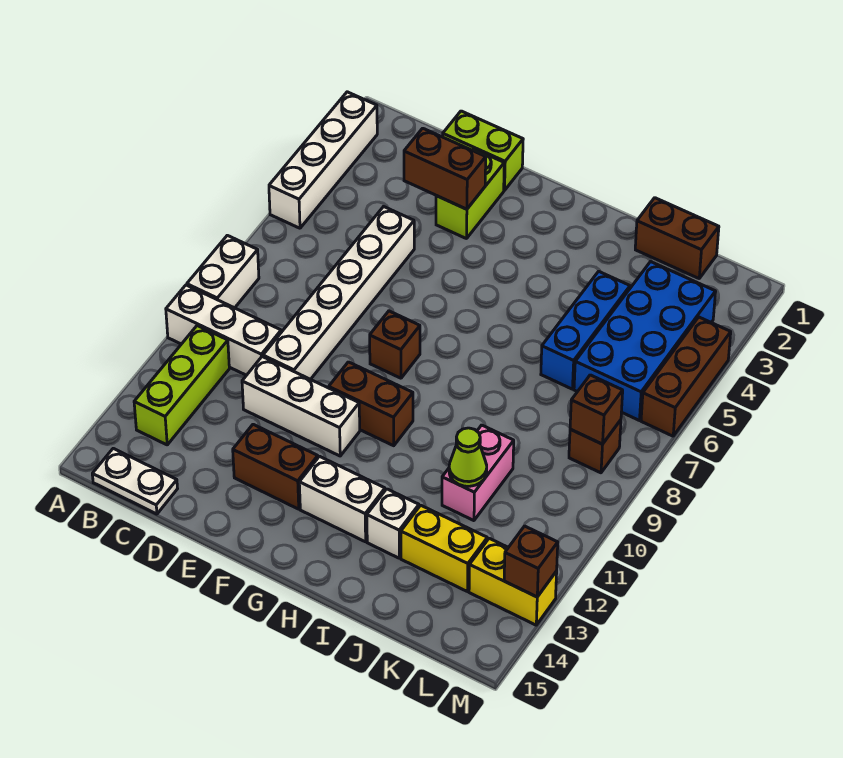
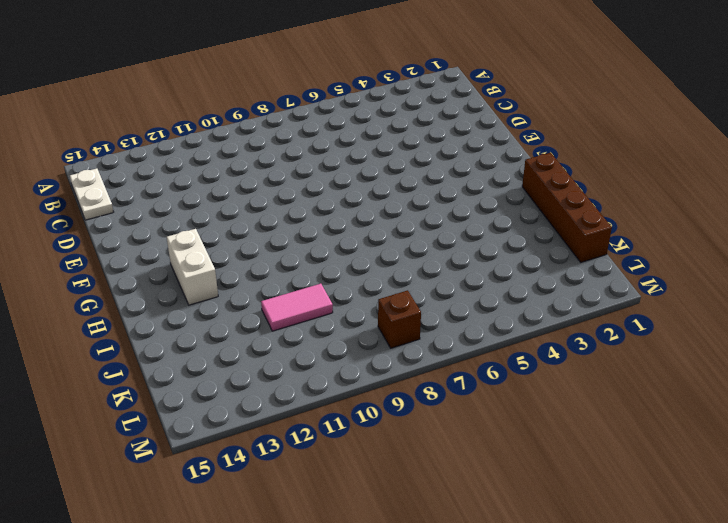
brown 1x4 brick [522,153,612,262] -> brown 1x2 brick [635,198,719,278]
pink 1x2 tile [261,284,333,331] -> pink 1x2 brick [442,425,514,521]
none -> white 1x4 brick [269,92,377,228]
none -> white 1x2 brick [187,235,259,308]
none -> white 1x3 brick [166,285,281,375]

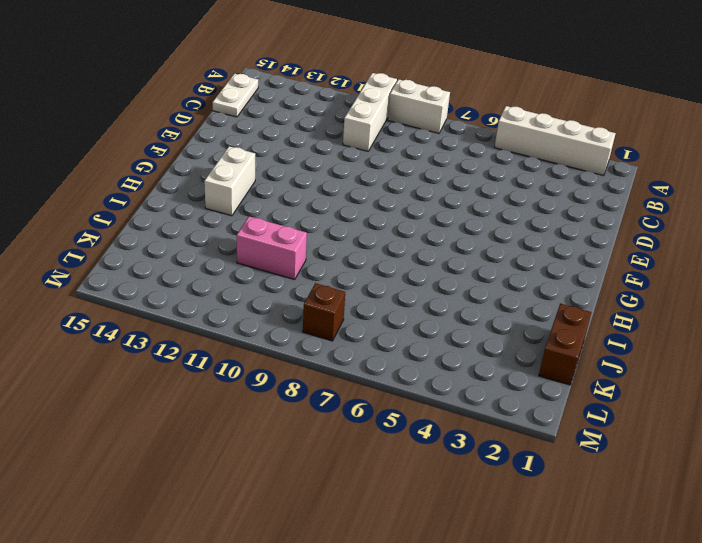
none -> lime 1x3 brick [134,326,229,445]
none -> lime 1x2 brick [443,111,523,191]
none -> white 1x6 brick [263,207,414,379]

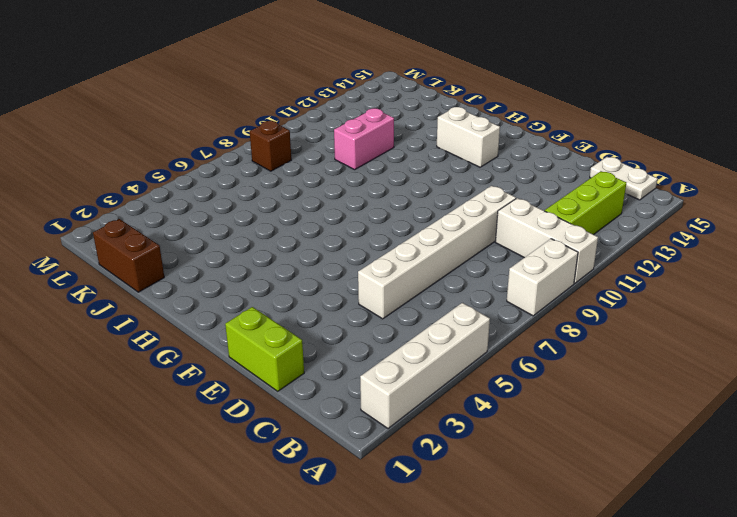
none -> white 1x3 brick [242,357,360,456]
none -> lime 1x2 brick [436,149,504,239]
none -> brown 1x2 brick [233,424,318,509]

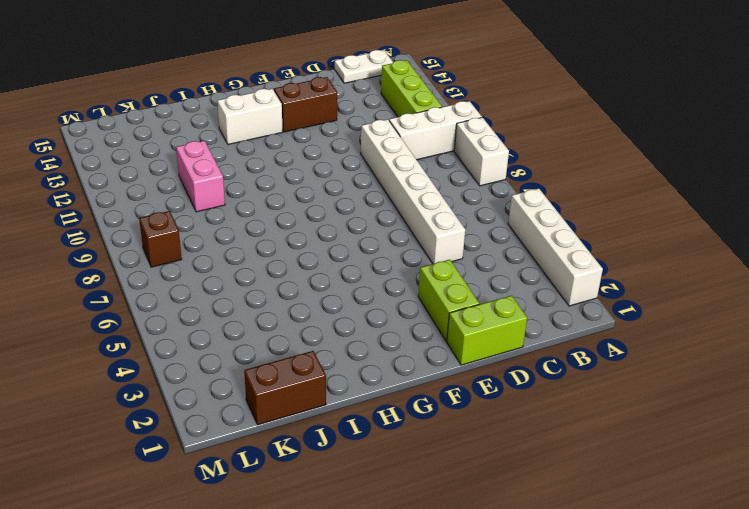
none -> white 1x3 brick [242,357,360,456]
none -> brown 1x1 brick [370,311,420,378]
none -> brown 1x2 brick [329,362,413,446]

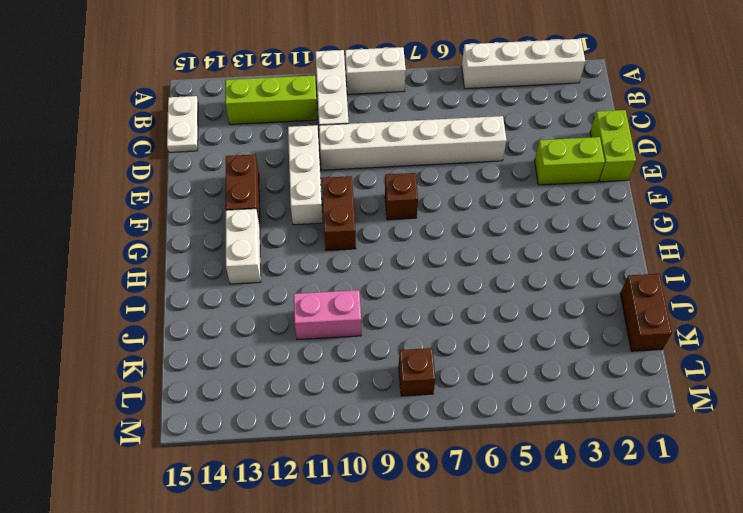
none -> white 1x1 brick [367,489,419,558]
none -> blue 1x3 brick [541,271,630,389]
none -> yellow 1x2 brick [401,505,487,591]

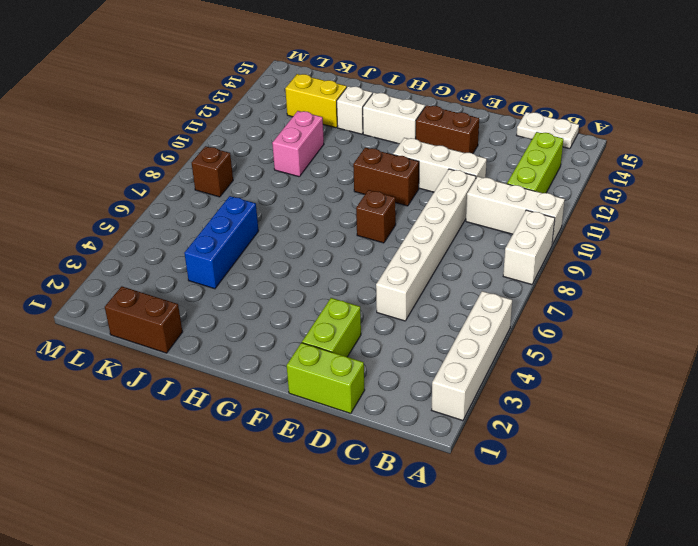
none -> blue 2x4 brick [574,262,716,420]
none -> yellow 1x2 brick [469,538,557,625]
none -> brown 1x3 brick [641,317,731,436]

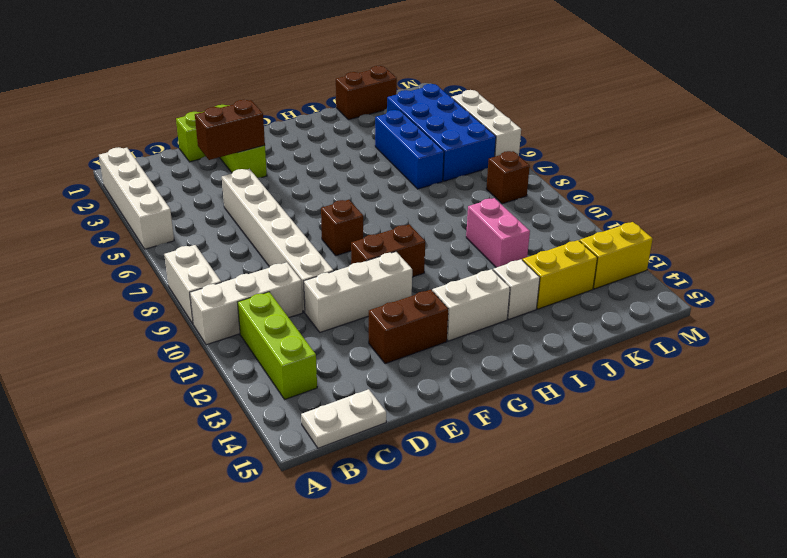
white 1x3 brick [451,90,521,156] -> brown 1x3 brick [641,317,731,436]
none -> lime 1x1 cone [449,428,487,486]
none -> brown 1x1 brick [570,375,623,444]
none -> brown 1x1 brick [504,526,558,597]

